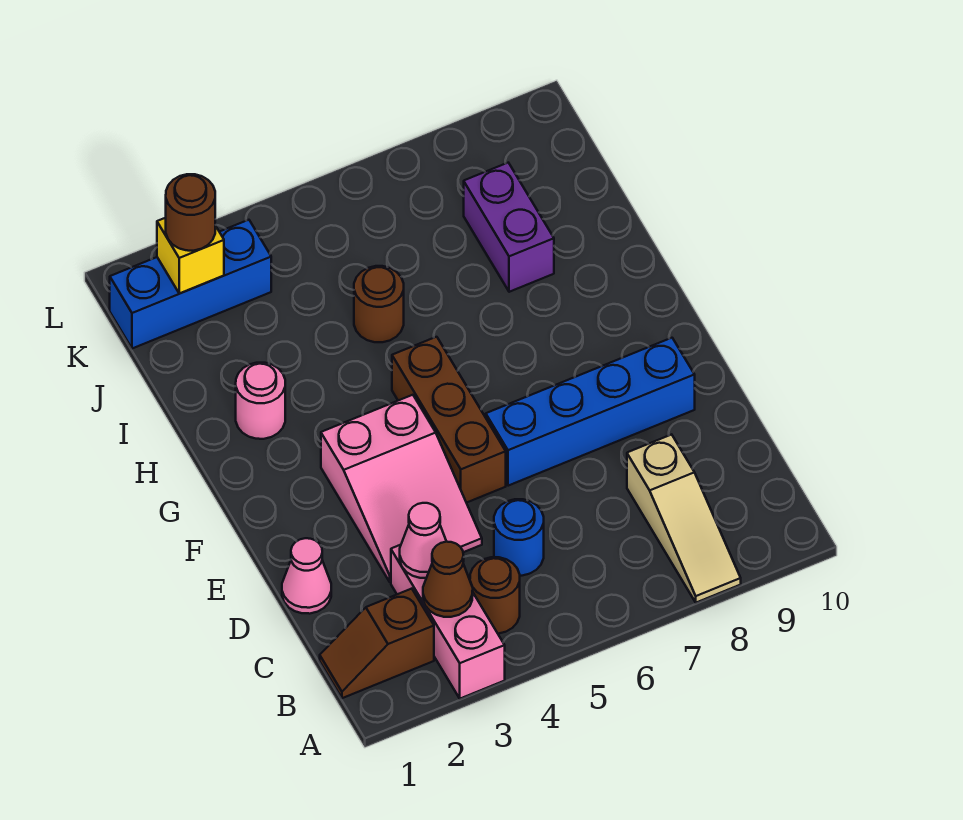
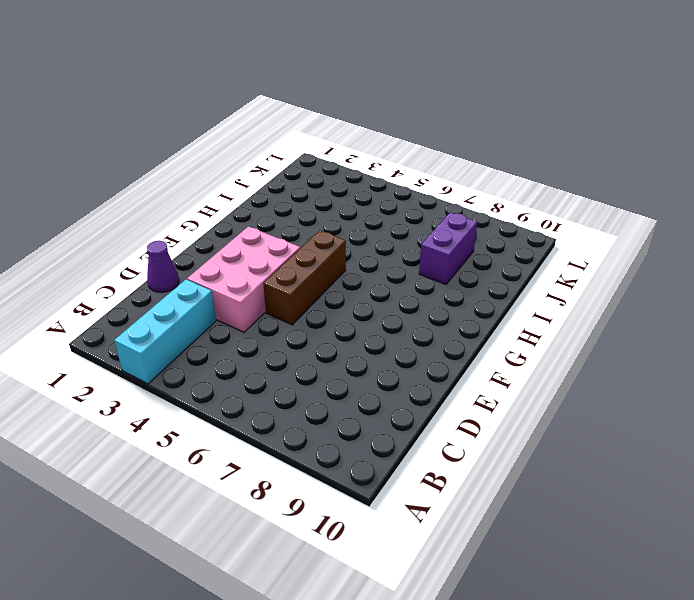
cyan 1x3 brick [114,279,216,384] -> pink 1x3 brick [391,545,505,699]
purple 1x1 cone [147,241,179,292] -> pink 1x1 cone [282,538,331,614]
pink 2x3 brick [187,227,300,332] -> pink 2x3 slope [321,395,482,582]
none -> tan 1x3 slope [627,434,741,603]
none -> brown 1x2 slope [320,589,434,698]
none -> brown 1x1 round brick [470,557,520,634]

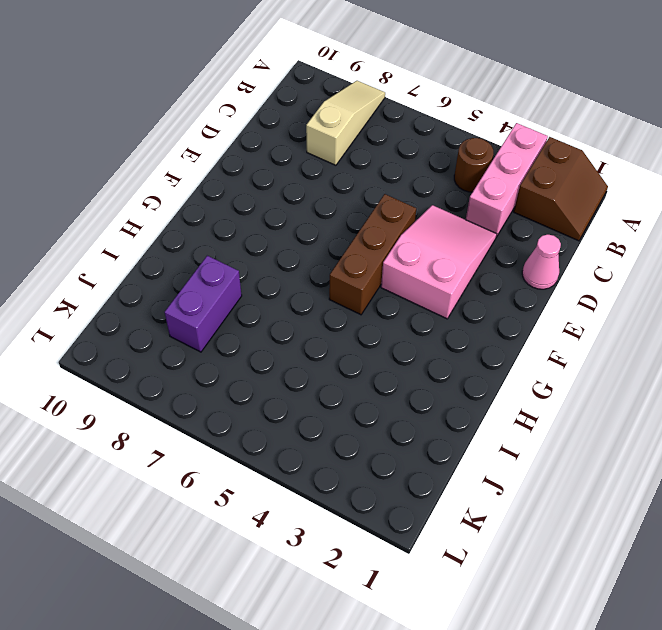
brown 2x2 slope [514,137,608,241] -> brown 1x2 slope [320,589,434,698]
none -> blue 1x1 round brick [494,499,544,576]
none -> blue 1x4 brick [486,338,695,486]
none -> pink 1x1 round brick [236,363,285,439]

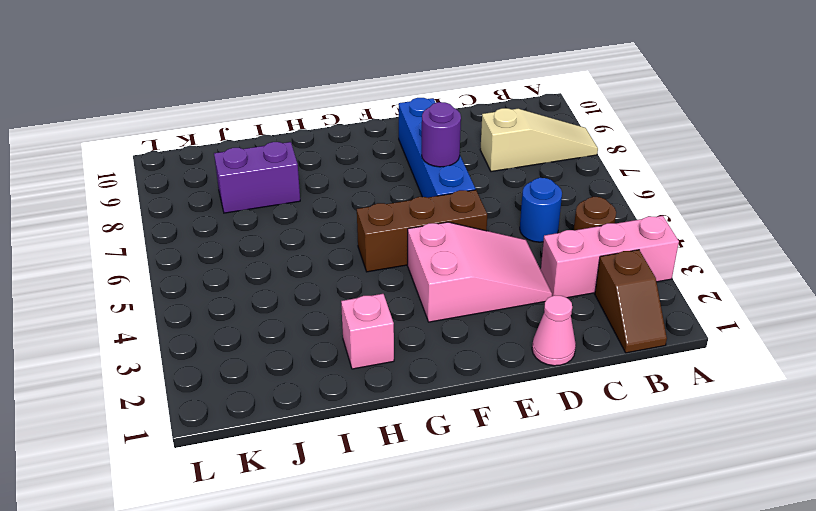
purple 1x1 round brick [422,102,461,167] -> none
pink 1x1 brick [341,294,394,369] -> pink 1x1 round brick [236,363,285,439]
none -> brown 1x1 round brick [354,266,404,342]
none -> blue 1x3 brick [110,220,271,349]
none -> brown 1x1 cone [423,542,473,617]

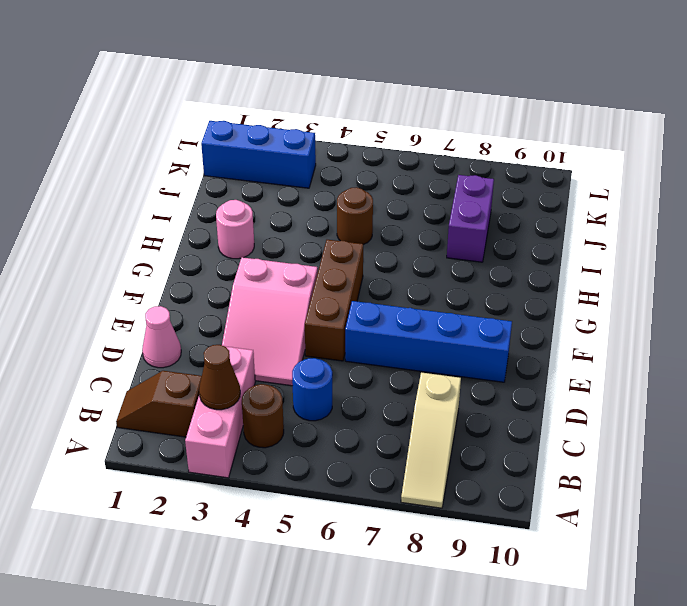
none -> pink 1x1 cone [400,503,446,578]
none -> yellow 1x1 brick [157,218,224,294]
none -> brown 1x1 round brick [166,174,215,251]

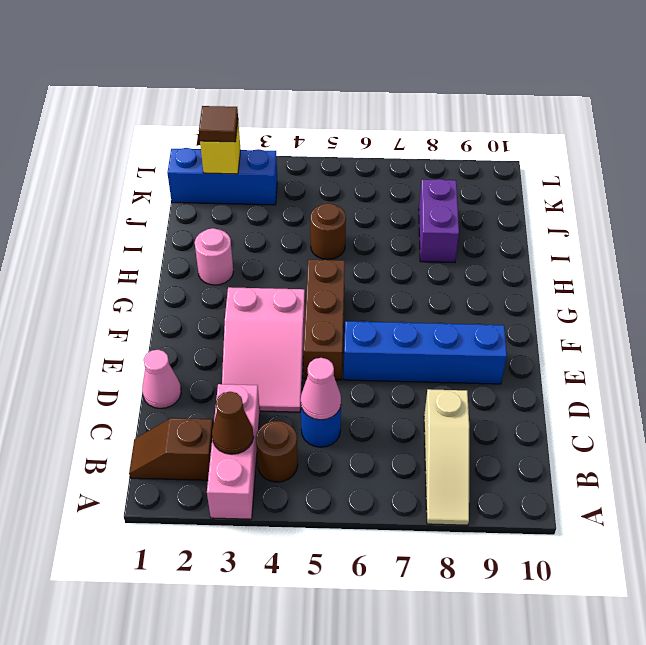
pink 1x1 cone [301,358,341,420] -> pink 1x1 cone moved to [400,503,446,578]
brown 1x1 tile [199,106,238,142] -> brown 1x1 round brick [166,174,215,251]

